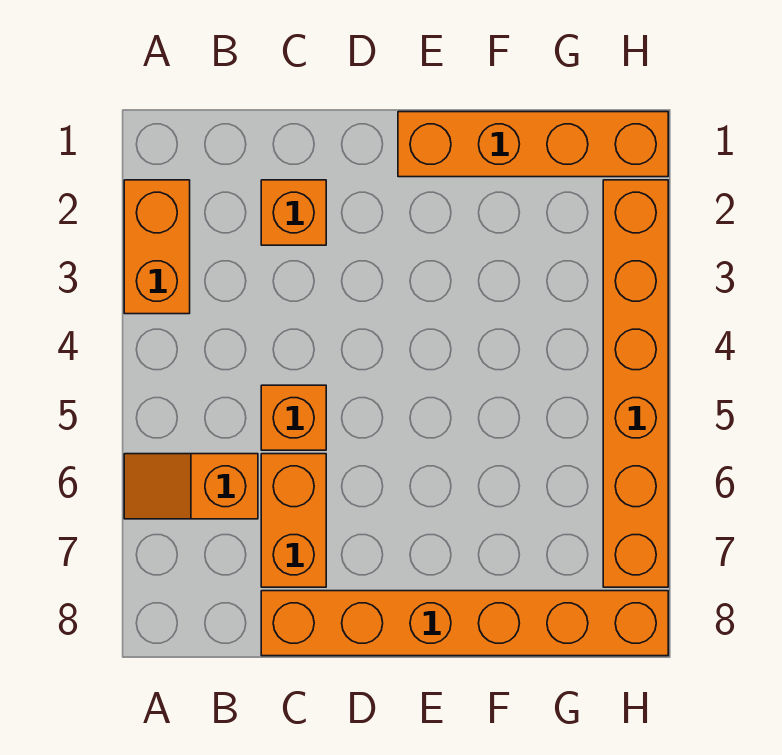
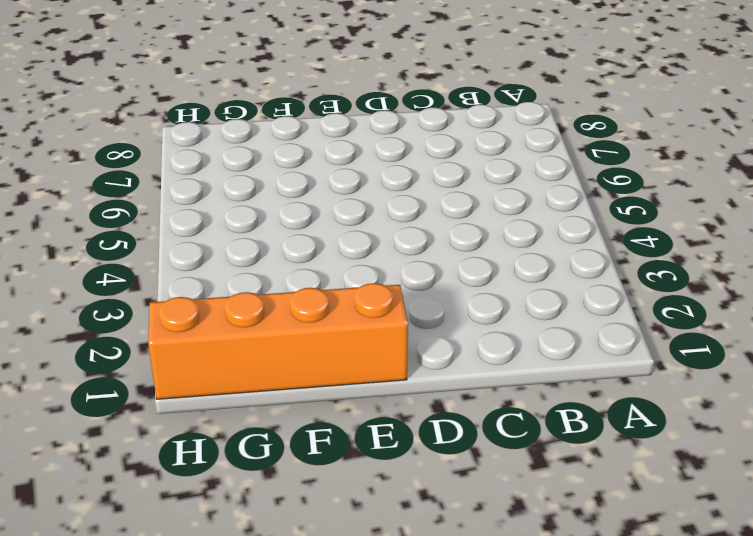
none -> orange 1x2 brick [124,180,190,314]
none -> orange 1x2 slope [124,454,258,519]

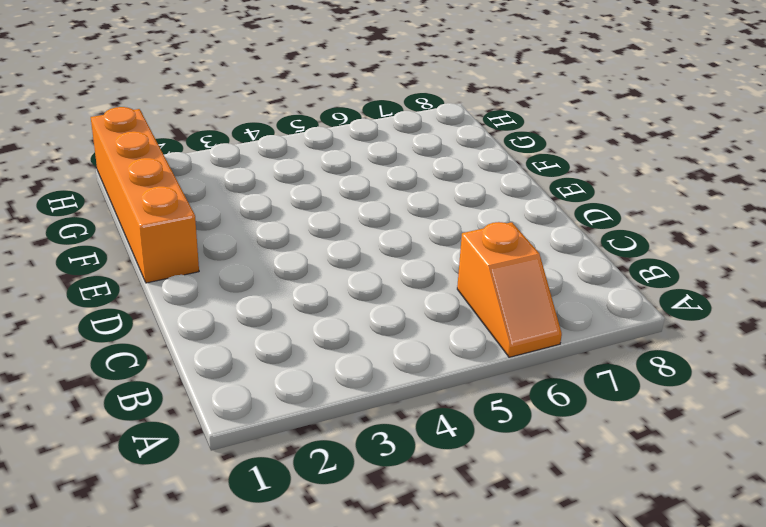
none -> orange 1x2 brick [124,180,190,314]
none -> orange 1x1 brick [261,180,326,245]

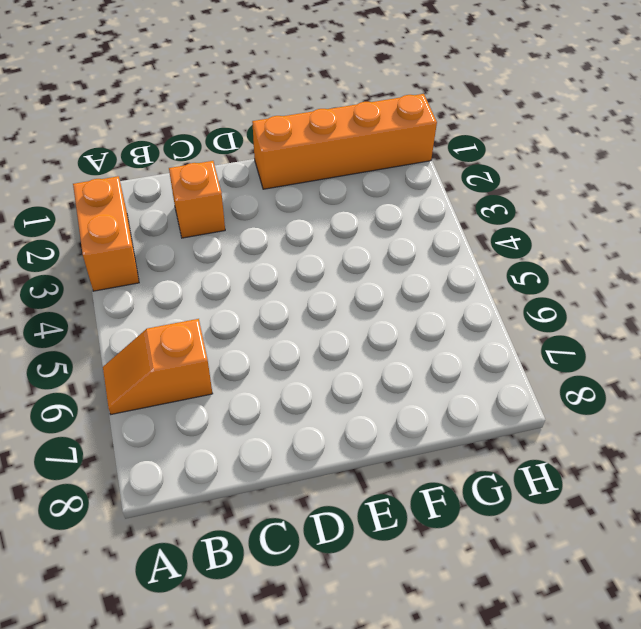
none -> orange 1x1 brick [261,385,326,450]
none -> orange 1x2 brick [261,454,326,587]

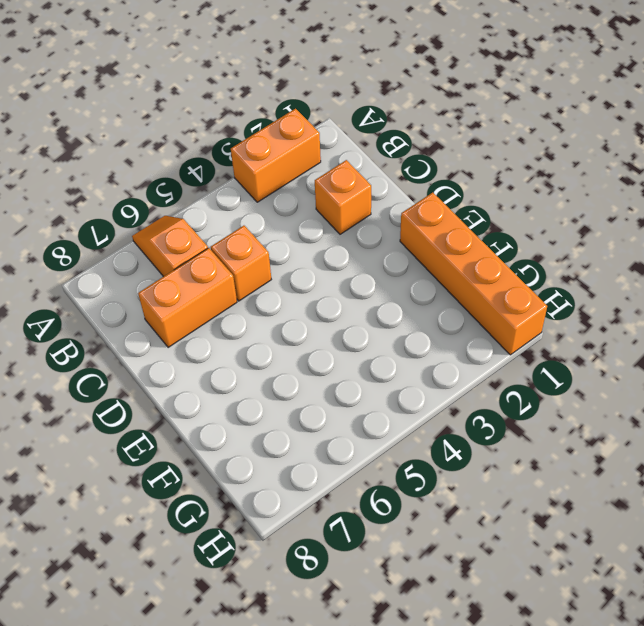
none -> orange 1x6 brick [261,591,668,656]
none -> orange 1x6 brick [603,180,668,587]

